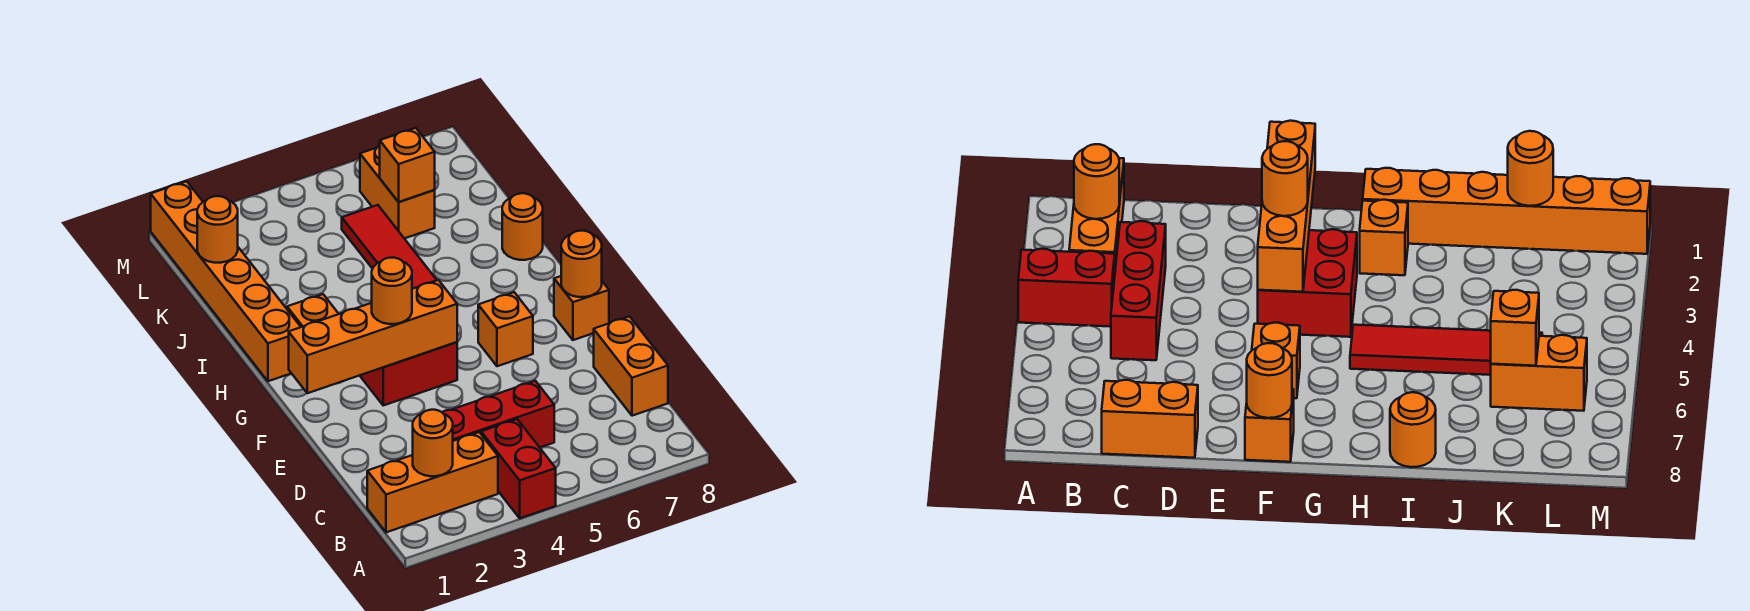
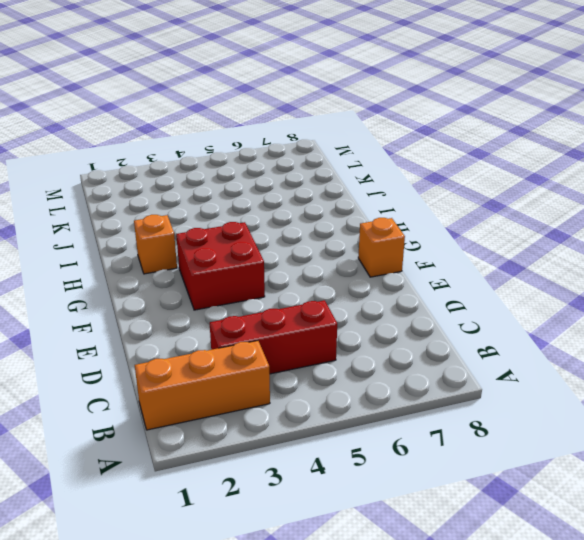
none -> red 1x2 brick [481,419,556,518]
none -> orange 1x2 brick [594,316,668,416]
none -> orange 1x1 brick [478,292,533,366]

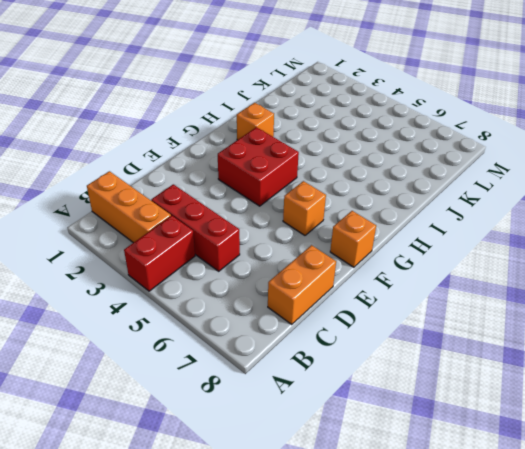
none -> orange 1x6 brick [151,181,300,381]
none -> red 1x4 tile [342,205,437,289]
none -> orange 1x1 round brick [502,193,543,260]

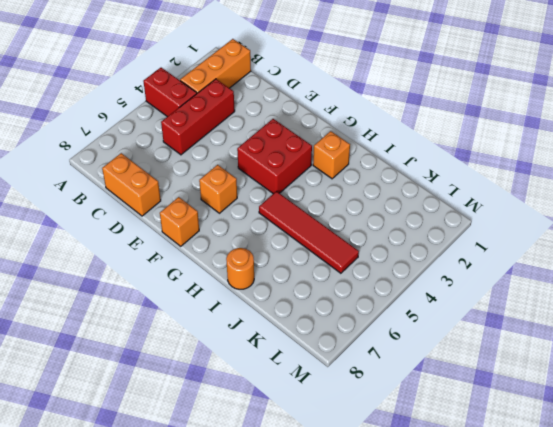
none -> orange 1x6 brick [151,181,300,381]
none -> orange 1x2 brick [360,146,435,239]
none -> orange 1x1 round brick [413,410,453,476]

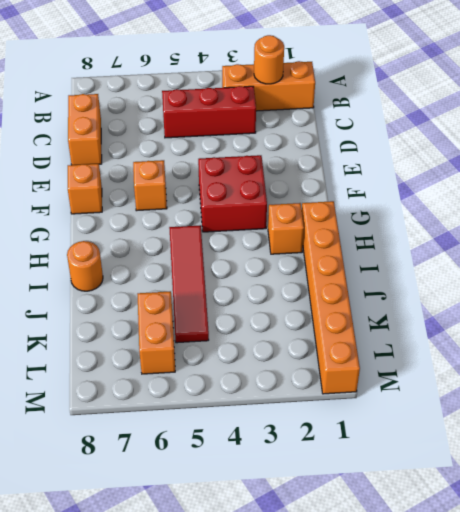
none -> red 1x2 brick [481,419,556,518]
none -> orange 1x4 brick [289,280,457,393]
none -> orange 1x1 round brick [561,231,602,297]

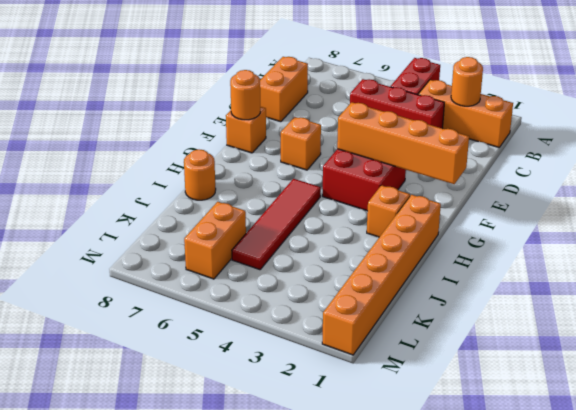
none -> orange 1x1 round brick [197,196,238,263]
none -> orange 1x1 brick [380,128,435,202]
none -> orange 1x1 round brick [372,258,412,324]

